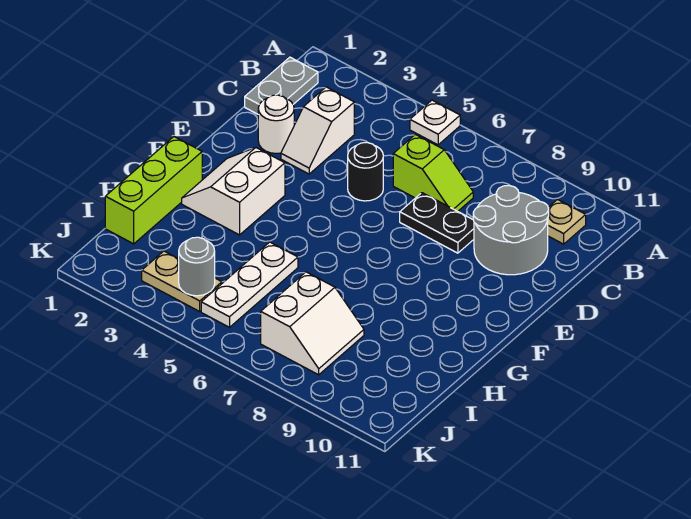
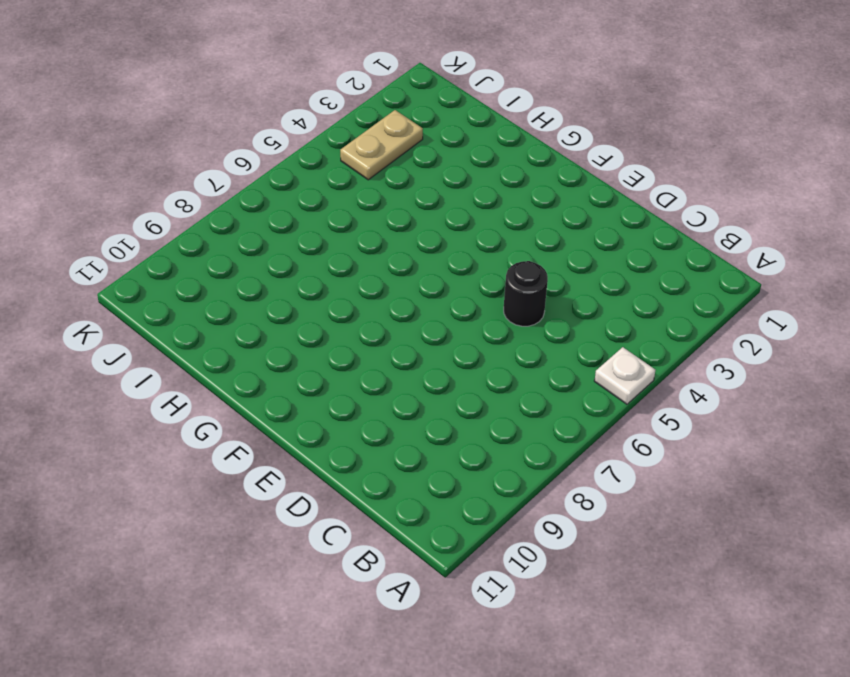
none -> grey 1x2 plate [245,57,318,114]
none -> tan 1x1 plate [548,200,586,244]
none -> white 1x2 slope [281,87,354,174]

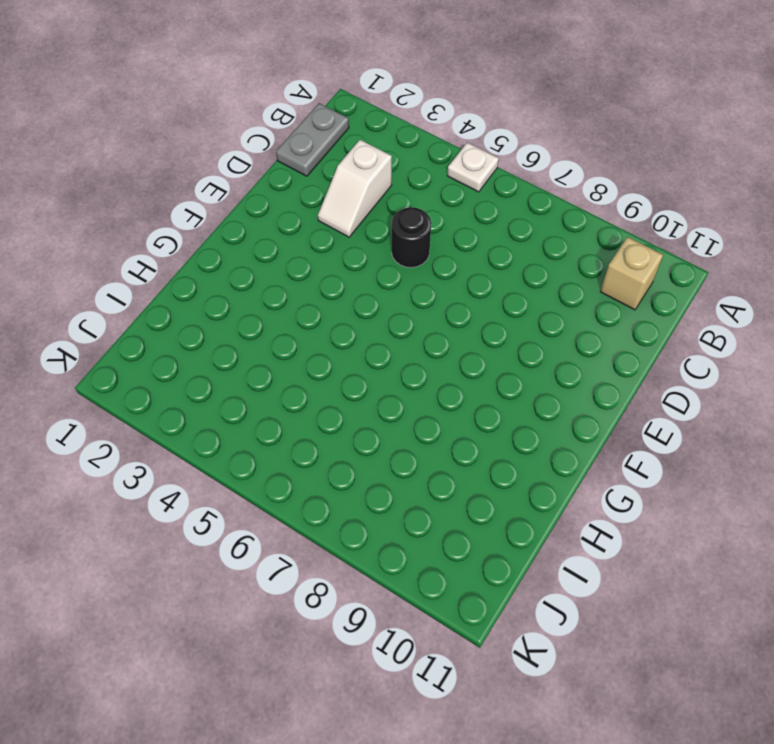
tan 1x1 brick [600,237,663,310] -> tan 1x1 plate [548,200,586,244]
none -> lime 1x2 slope [393,134,473,211]
none -> grey 2x2 round brick [473,185,549,275]
none -> white 1x1 round brick [258,95,294,154]

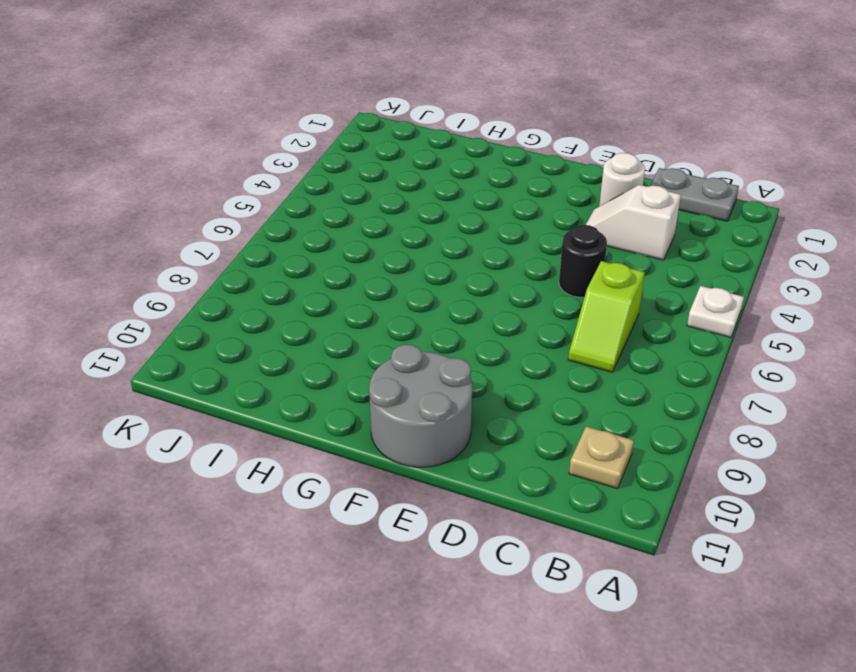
grey 2x2 round brick [369,344,472,467] -> grey 2x2 round brick moved to [473,185,549,275]
none -> black 1x2 plate [400,193,474,253]
none -> white 2x2 slope [182,148,285,235]
none -> lime 1x3 brick [105,137,202,244]

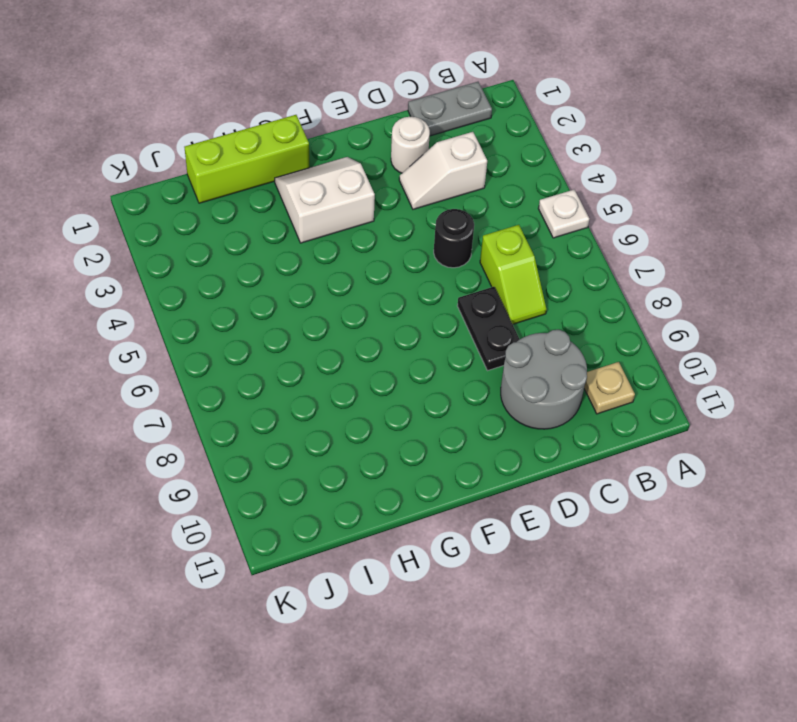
none -> white 1x3 plate [201,242,298,327]
none -> white 2x2 slope [261,272,364,375]
none -> tan 1x2 plate [142,251,222,311]

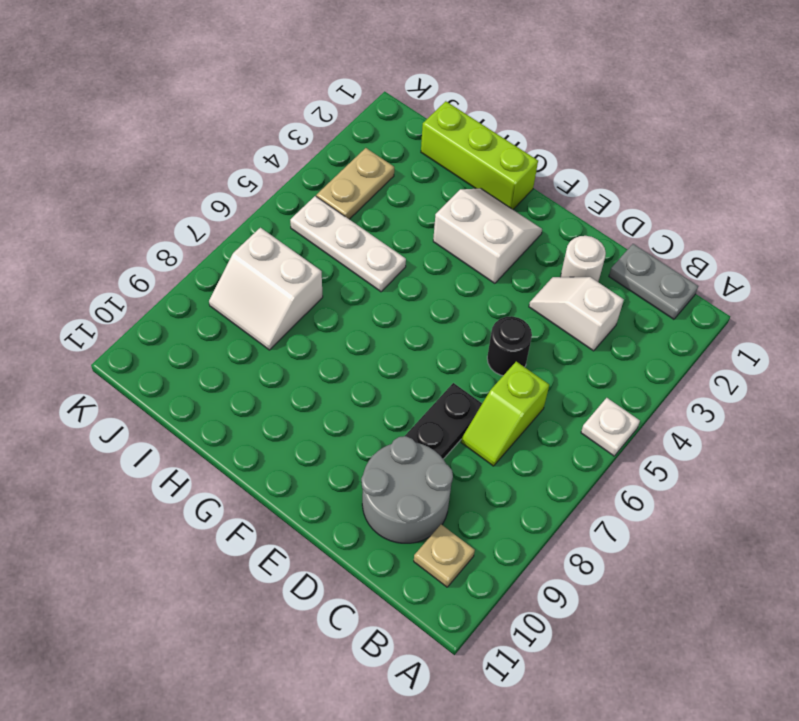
none -> grey 1x1 round brick [179,237,215,296]

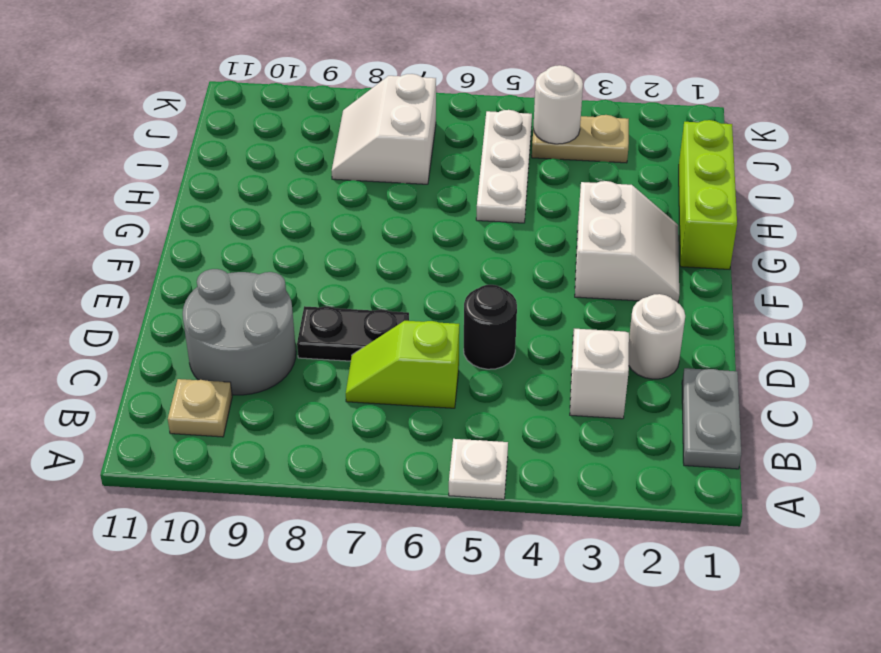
white 1x1 round brick [533,65,583,144] -> grey 1x1 round brick [179,237,215,296]

